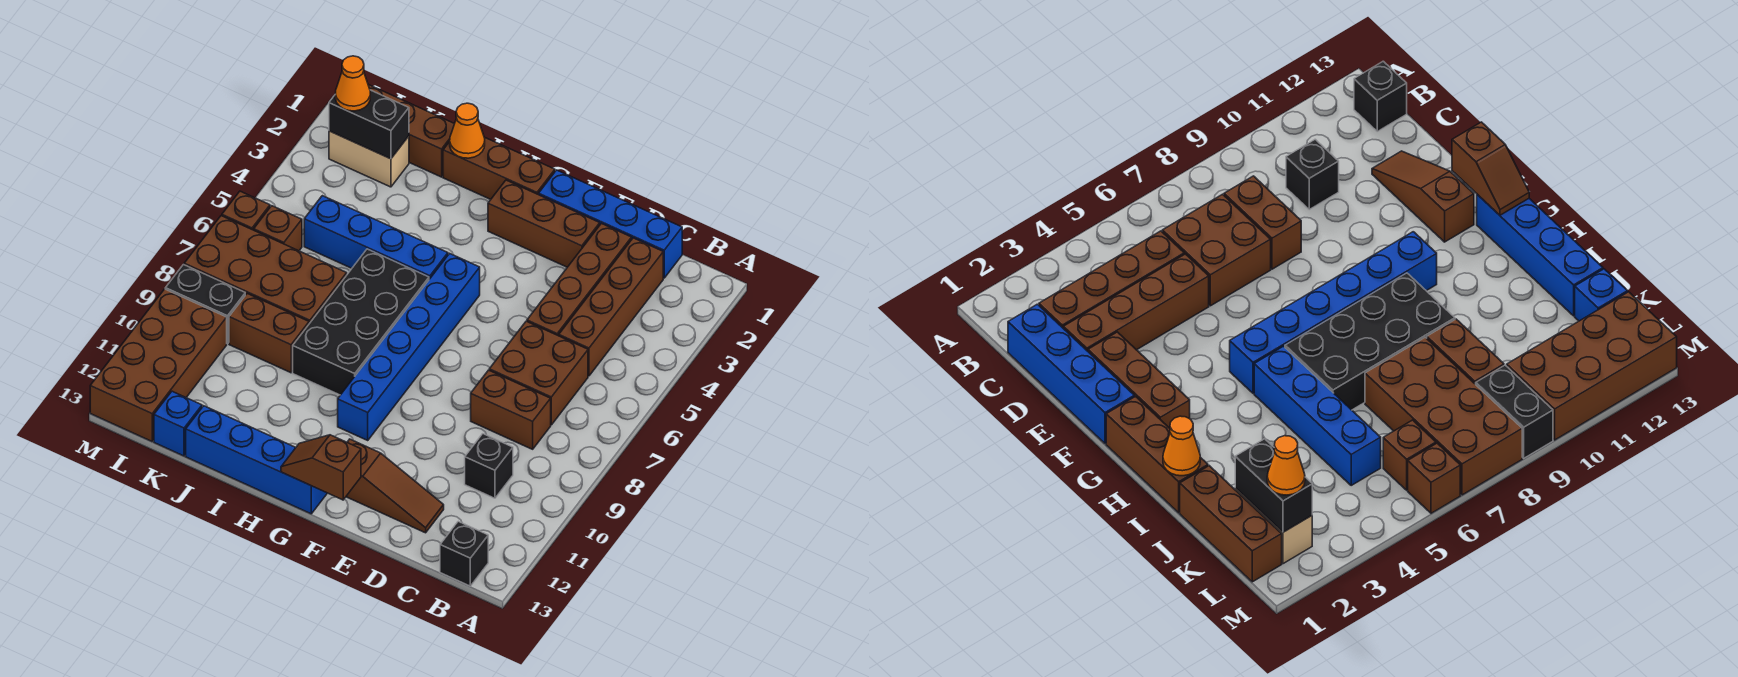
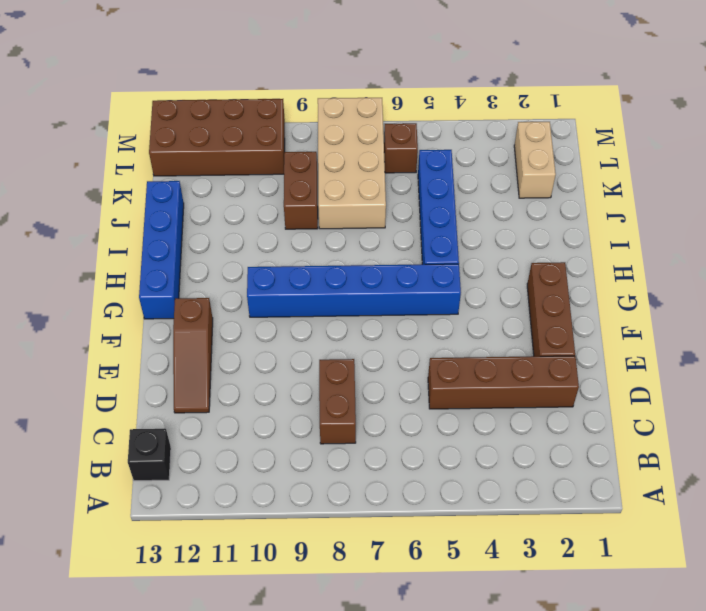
tan 2x4 brick [318,98,386,229] -> brown 2x4 brick [184,216,347,324]
none -> blue 1x4 brick [539,170,682,278]
none -> brown 1x4 brick [559,238,663,376]
none -> brown 2x2 brick [489,321,588,425]

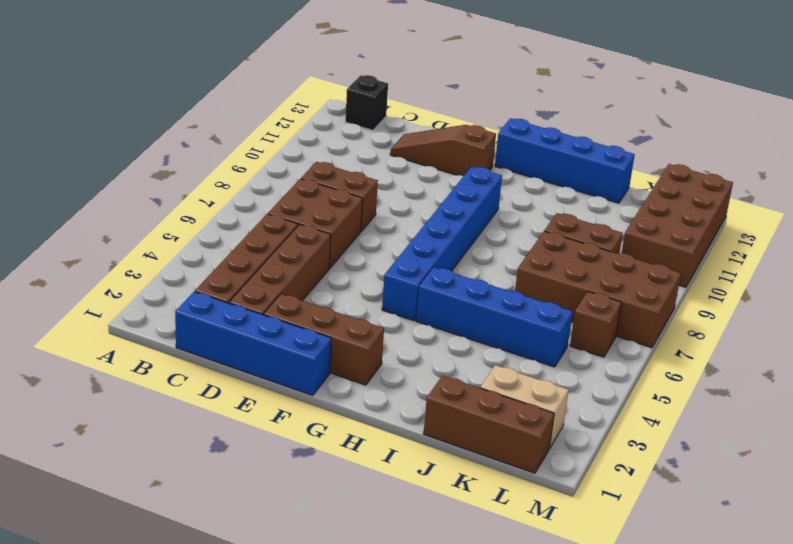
none -> black 1x1 brick [465,434,513,498]
none -> brown 1x3 brick [443,137,555,199]
none -> black 2x4 brick [293,249,429,395]

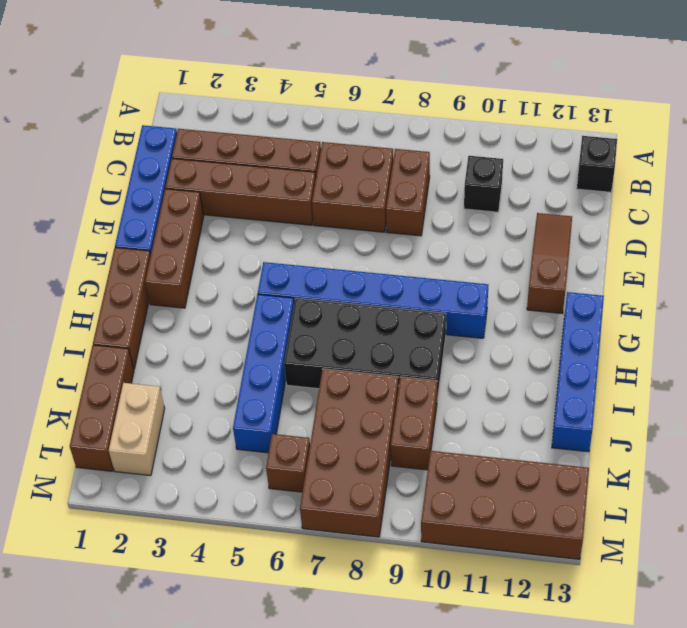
none -> blue 1x1 brick [154,391,202,456]
none -> black 1x2 brick [165,265,245,344]
none -> brown 1x1 brick [222,191,270,230]

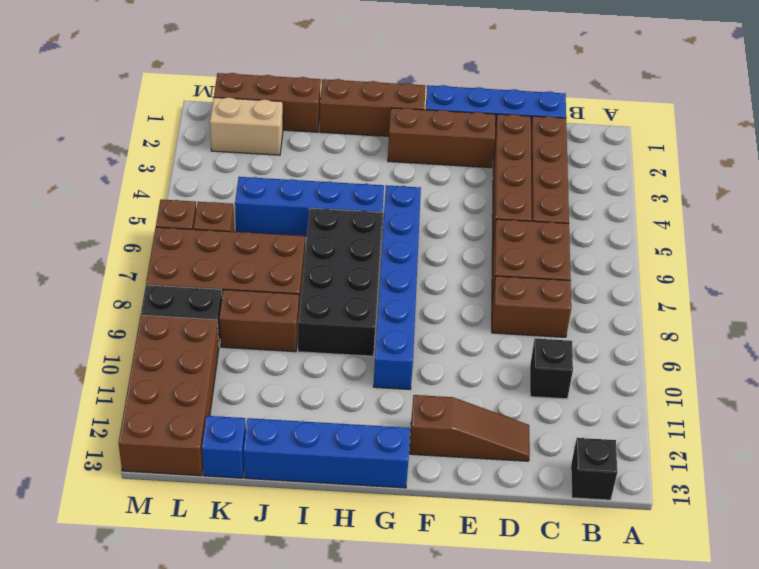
none -> brown 1x2 slope [281,435,361,500]
none -> orange 1x1 cone [450,103,485,158]
none -> black 1x2 brick [329,90,409,159]

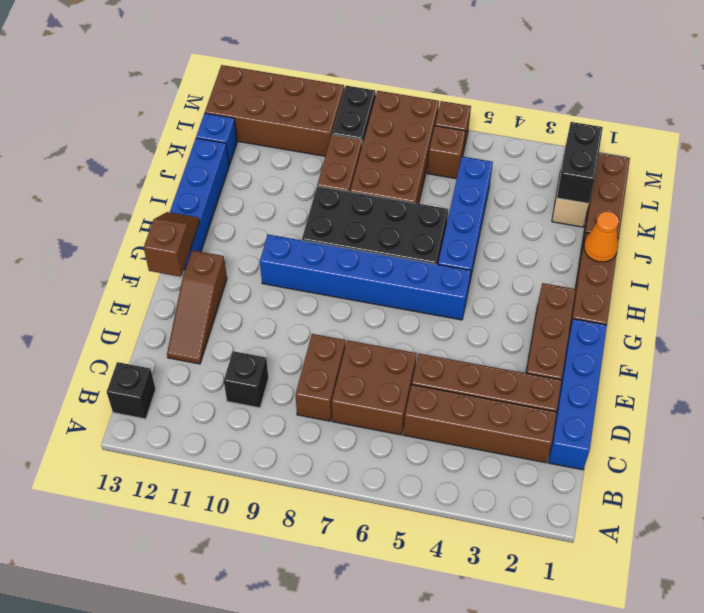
none -> orange 1x1 cone [335,56,370,111]

